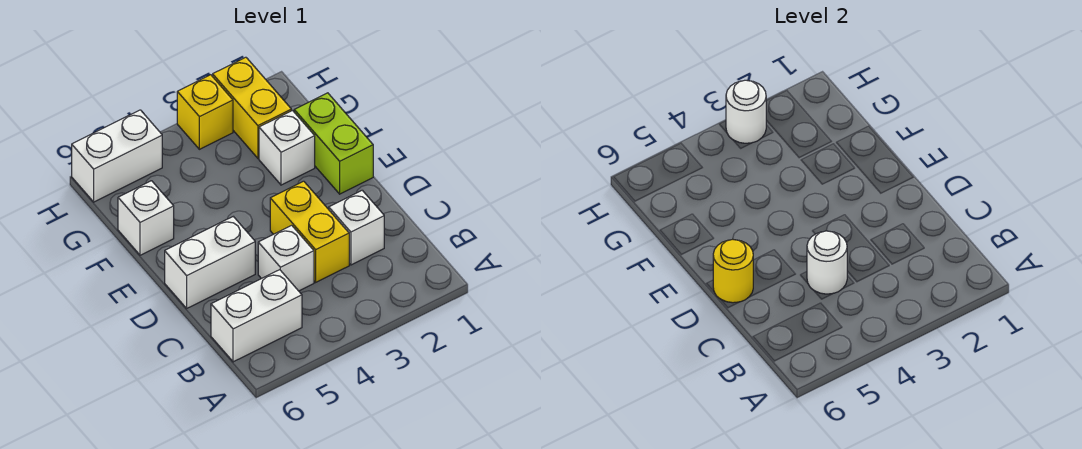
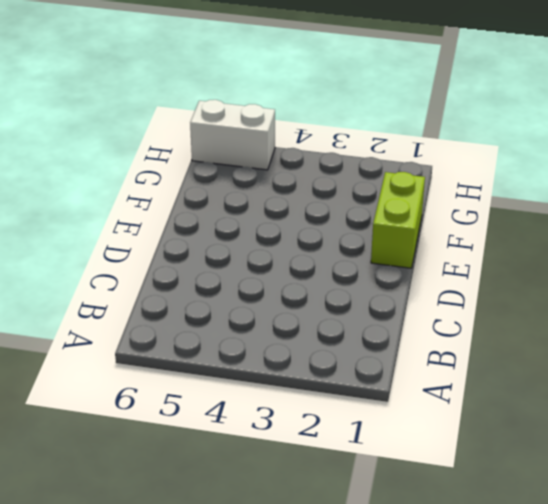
none -> white 1x2 brick [211,270,302,362]
none -> white 1x1 brick [329,190,384,265]
none -> yellow 1x2 brick [270,181,349,282]

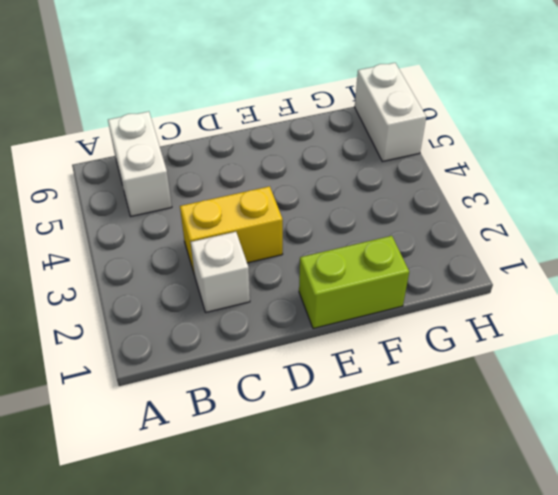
none -> white 1x1 brick [258,225,314,291]
none -> white 1x2 brick [165,217,255,308]
none -> white 1x1 brick [259,111,315,185]

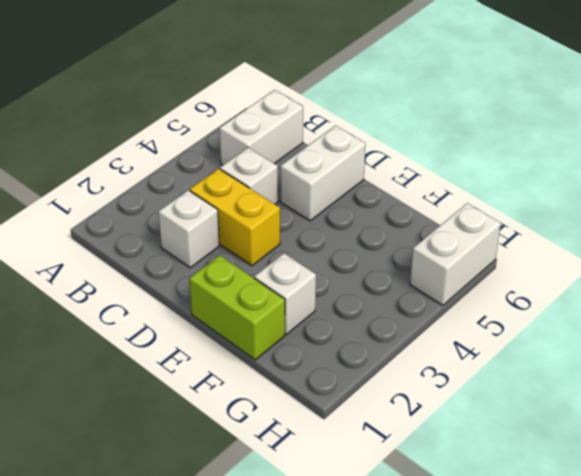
none -> white 1x1 brick [118,181,174,255]
none -> yellow 1x2 brick [213,57,291,158]
none -> yellow 1x1 brick [177,75,233,149]

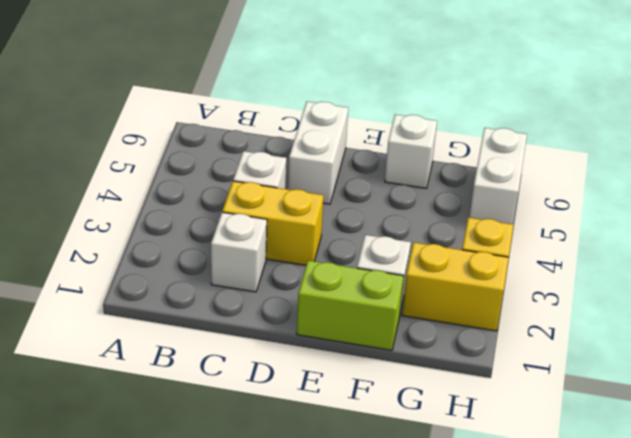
none -> white 1x2 brick [211,270,302,362]
none -> white 1x1 round brick [807,231,847,294]
none -> yellow 1x1 round brick [713,239,753,303]

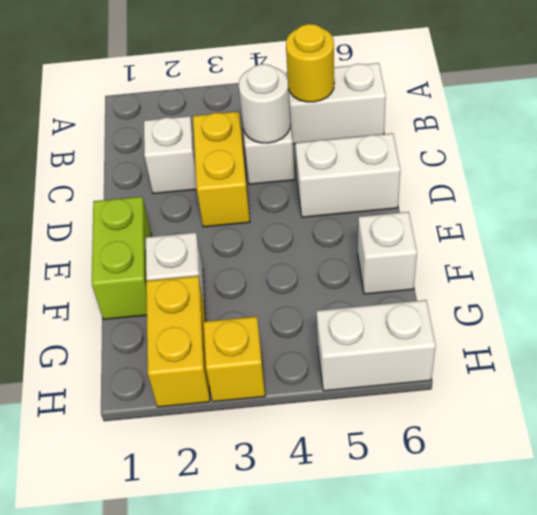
yellow 1x1 round brick [286,24,334,102] -> yellow 1x1 round brick moved to [713,239,753,303]
none -> white 1x1 round brick [726,80,766,143]

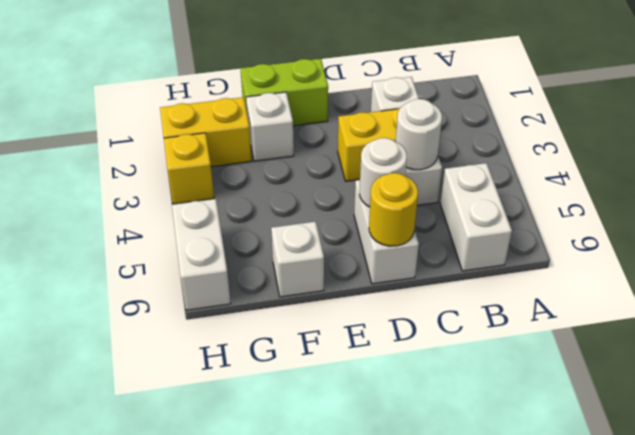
white 1x1 round brick [360,138,407,207] -> white 1x1 round brick moved to [726,80,766,143]

